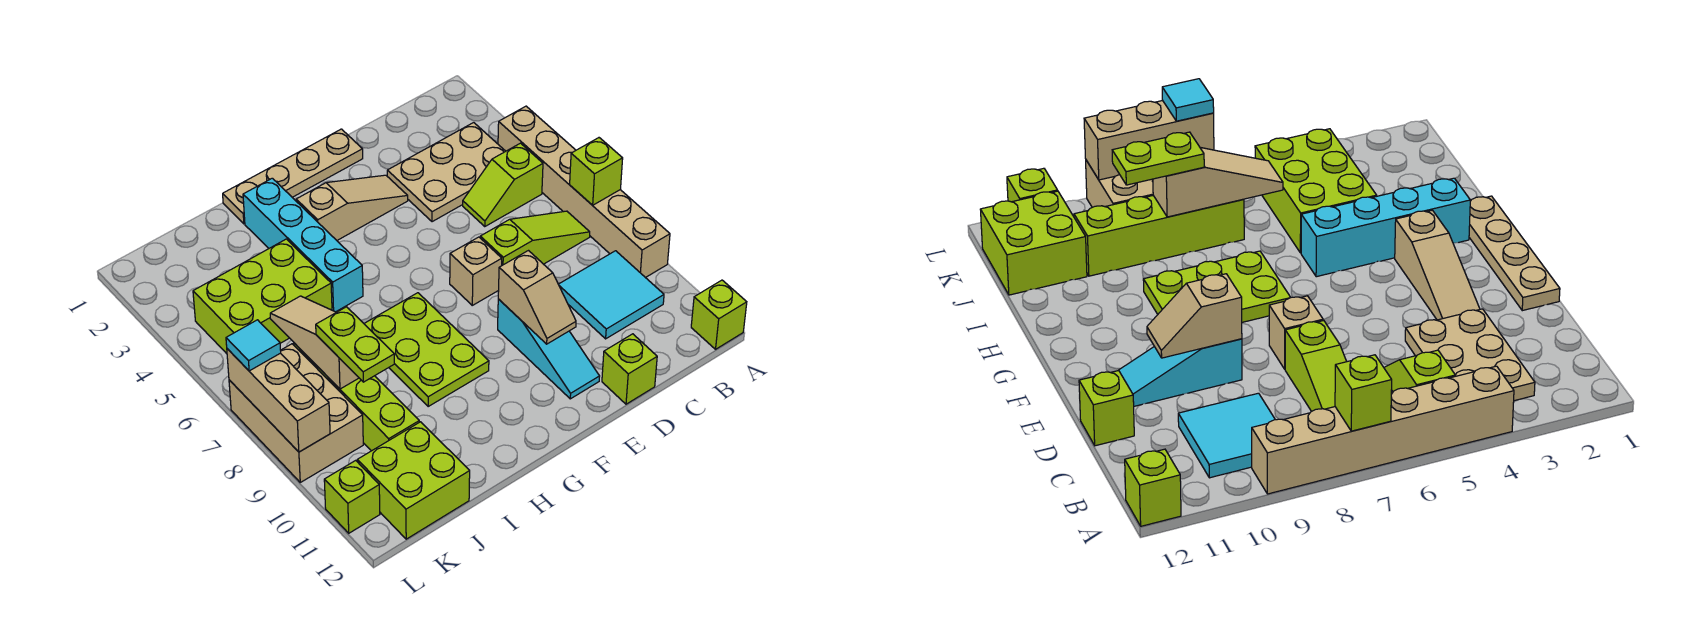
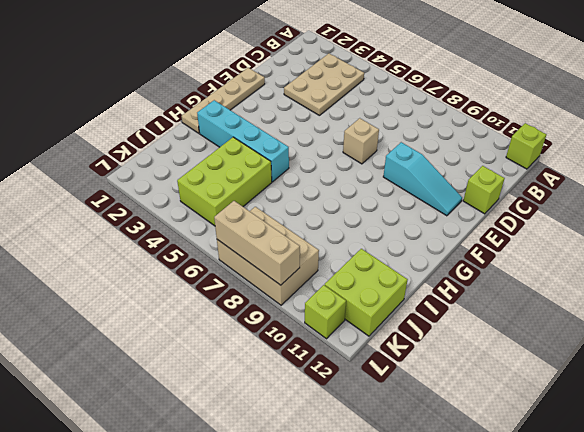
none -> tan 1x6 brick [498,106,670,278]
none -> lime 1x2 slope [463,143,543,226]
none -> lime 1x3 slope [480,211,590,265]

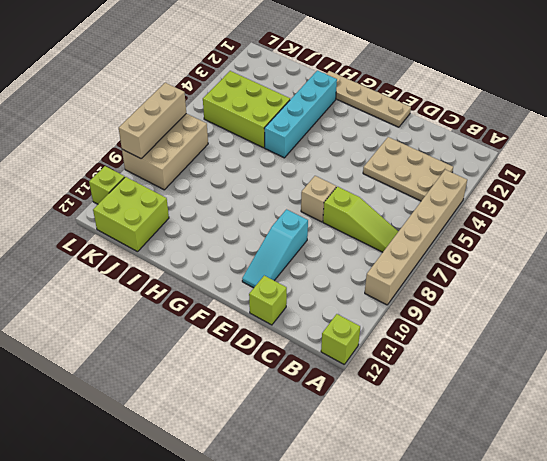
none -> lime 1x2 slope [463,143,543,226]
none -> cyan 2x2 tile [558,251,664,339]
none -> tan 1x3 slope [296,175,408,240]

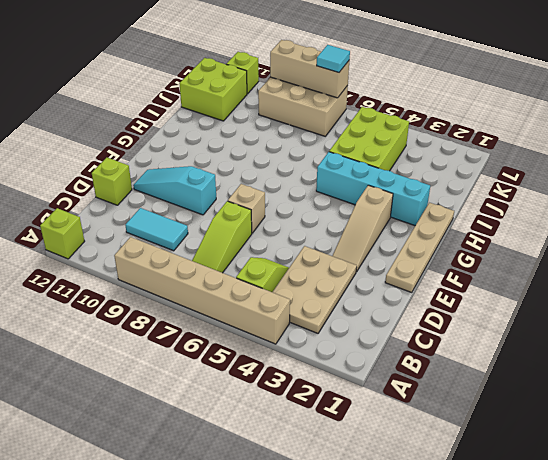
cyan 1x2 tile [125,208,188,251] -> cyan 2x2 tile [558,251,664,339]
none -> lime 2x3 plate [364,293,489,406]
none -> lime 1x4 brick [294,343,419,451]
none -> lime 1x1 brick [570,138,623,205]

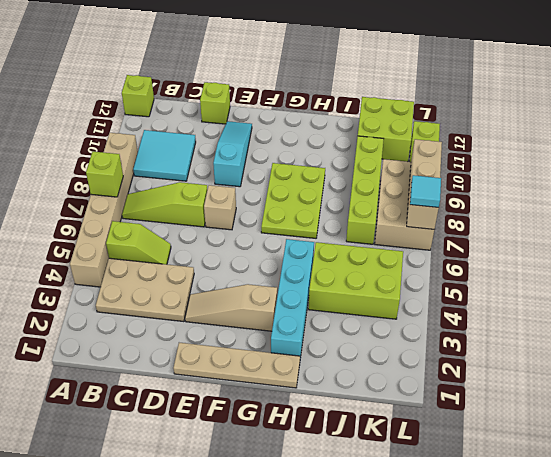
none -> tan 1x2 slope [498,251,576,344]
none -> tan 1x3 slope [270,296,359,389]
none -> lime 1x2 plate [316,307,394,382]

